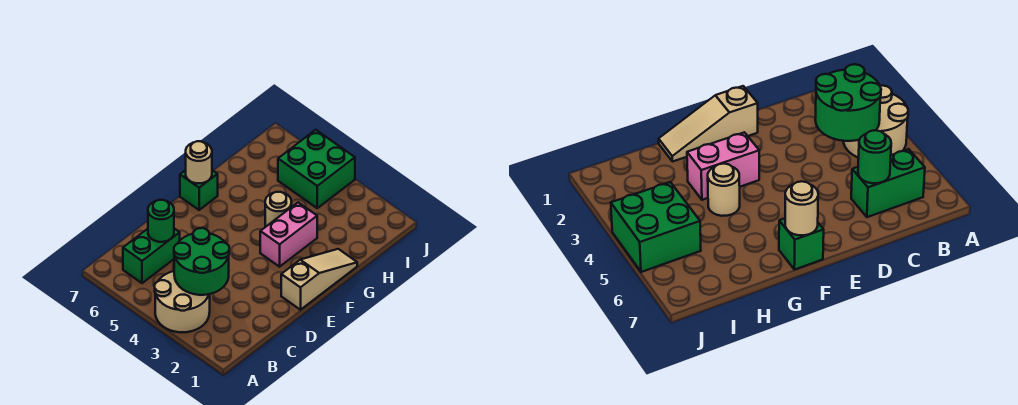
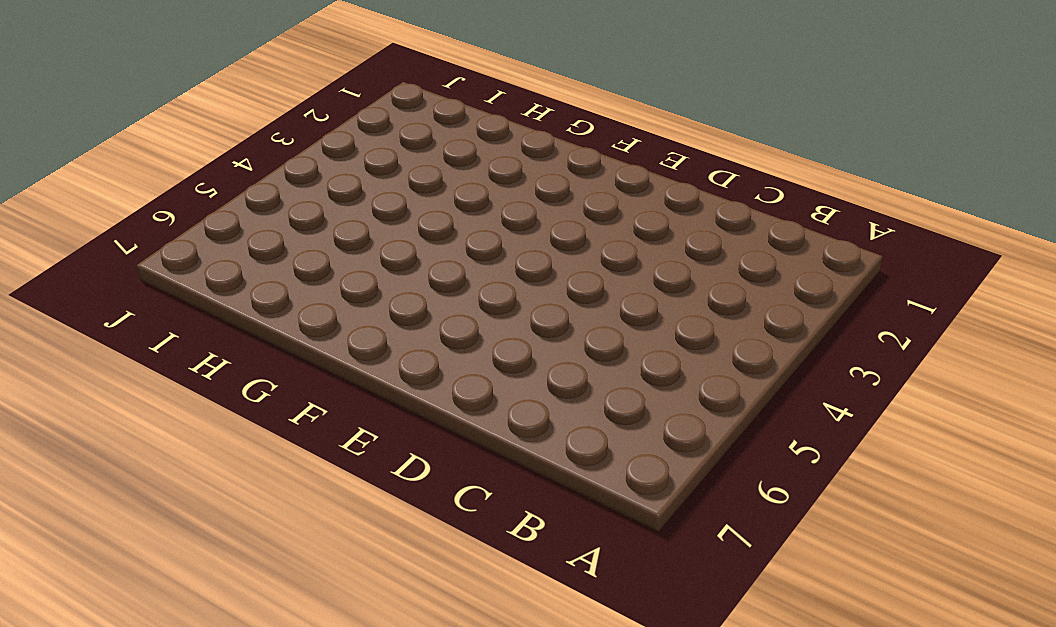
none -> tan 2x2 round brick [155,271,210,332]
none -> green 1x2 brick [123,229,180,283]

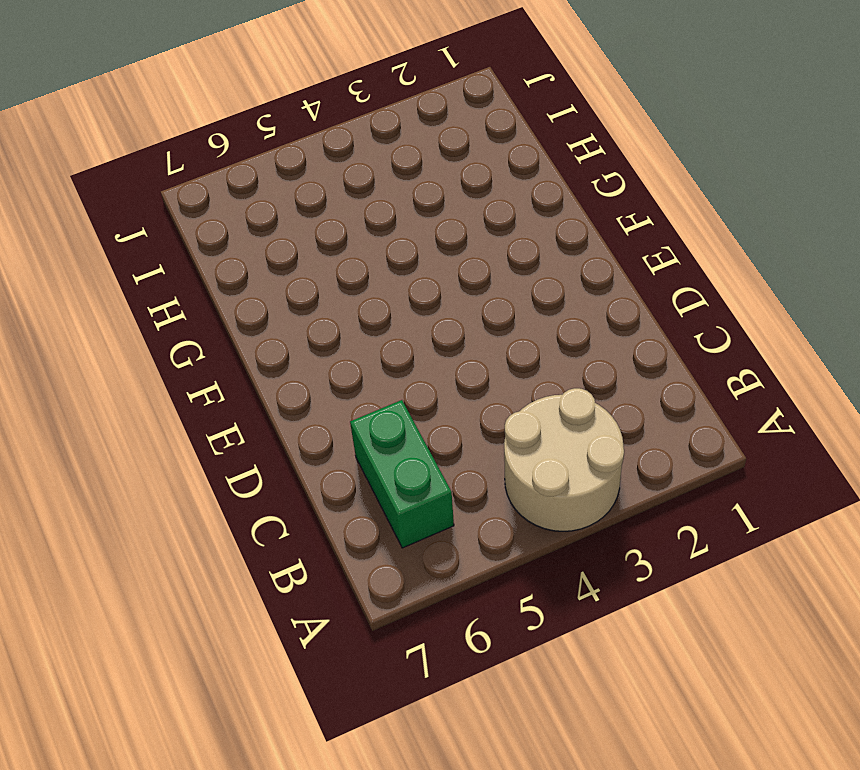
none -> tan 1x3 slope [281,249,357,310]
none -> pink 1x2 brick [260,202,317,267]

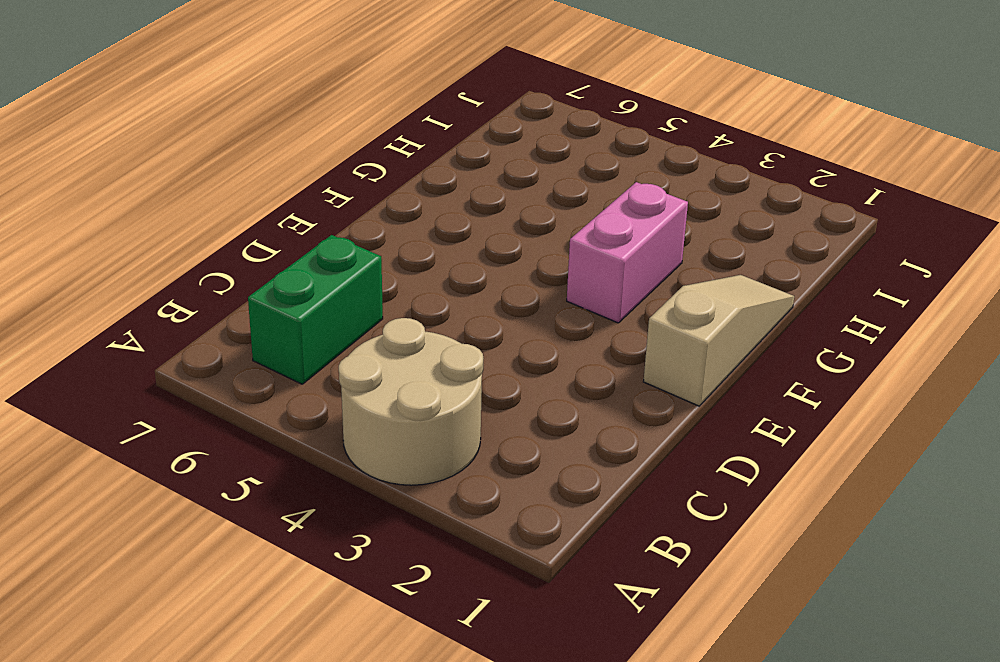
none -> green 1x1 brick [180,170,218,210]
none -> tan 1x1 round brick [265,192,292,226]

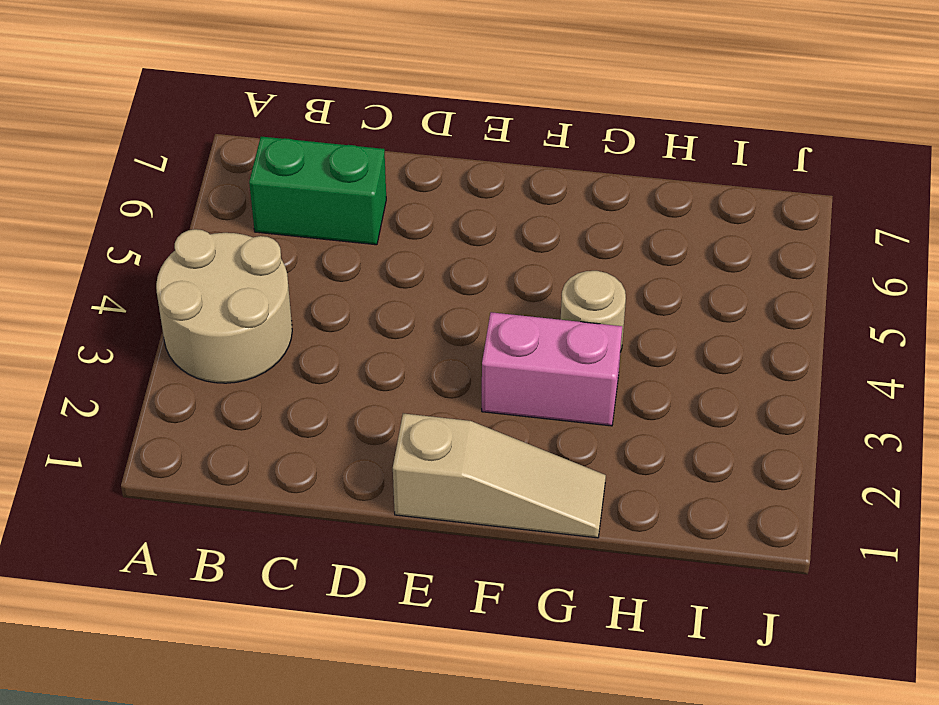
none -> green 1x1 brick [180,170,218,210]
none -> green 2x2 brick [278,130,355,208]

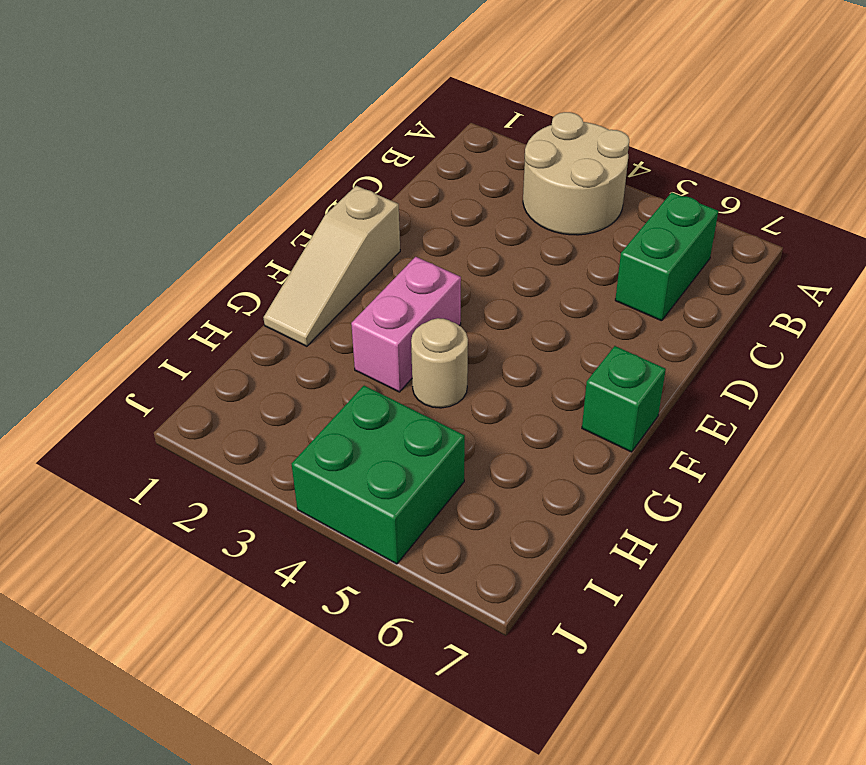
none -> green 2x2 round brick [174,228,229,295]
none -> green 1x1 round brick [148,200,174,242]

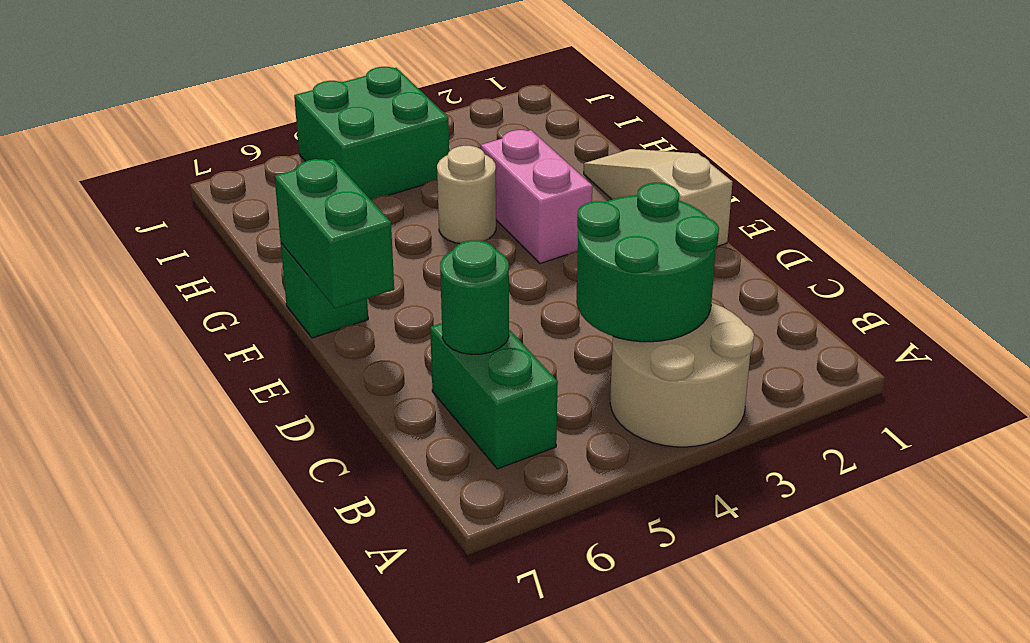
green 1x2 brick [274,159,394,309] -> tan 1x1 round brick [186,141,212,183]

